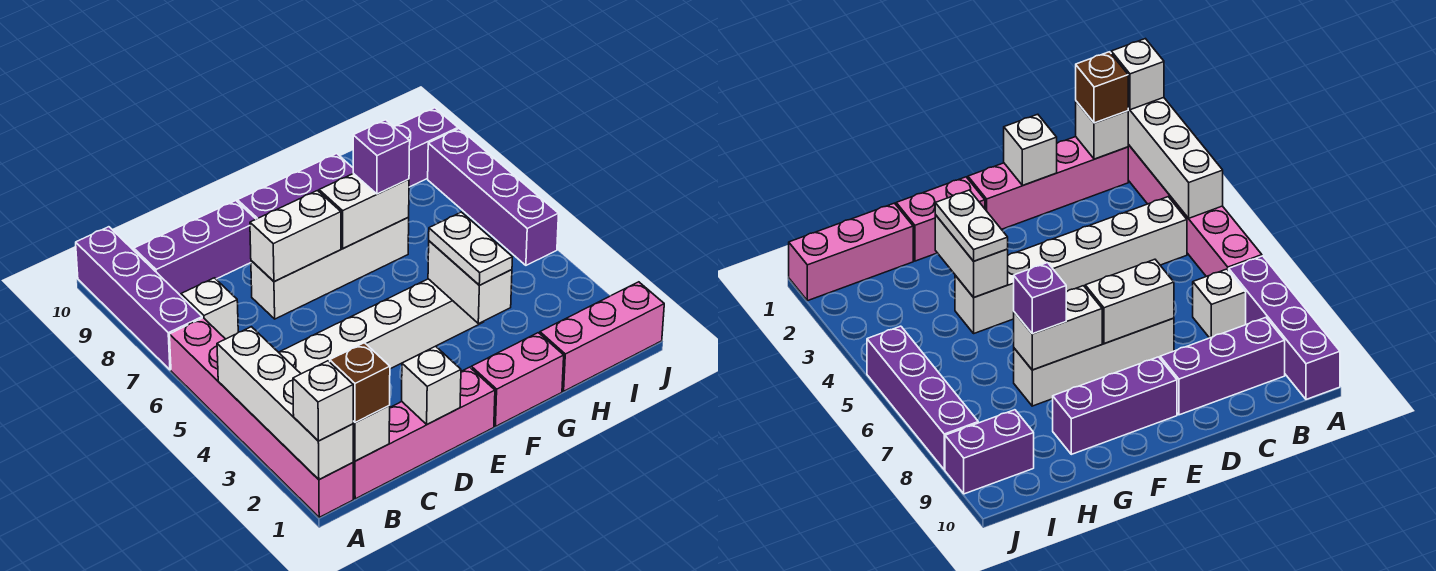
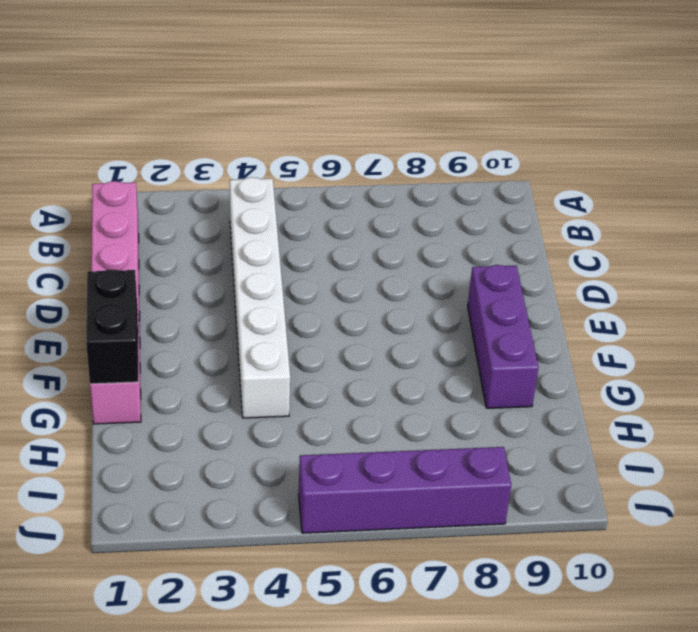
black 1x2 brick [86,269,138,384] -> none
none -> pink 1x6 brick [170,318,353,517]
none -> purple 1x4 brick [76,227,202,370]
none -> white 1x1 brick [181,278,238,339]

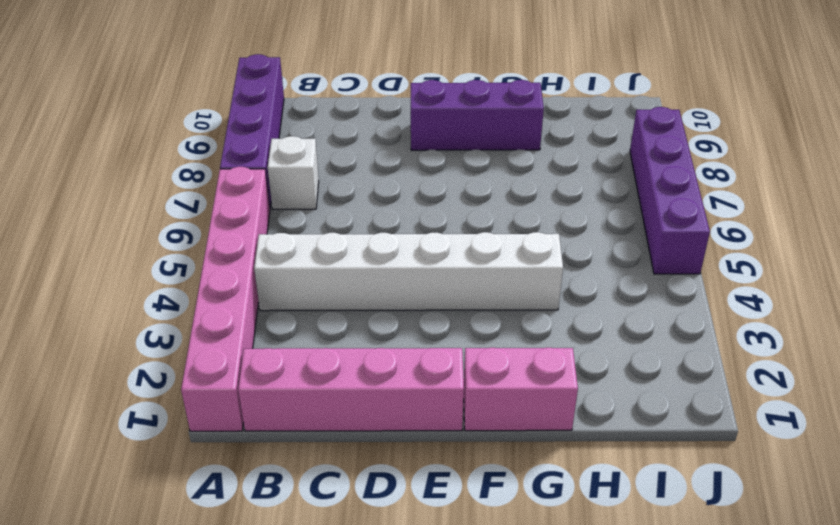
none -> purple 1x3 brick [134,201,256,296]
none -> white 1x4 brick [251,218,409,319]
none -> pink 1x3 brick [540,282,664,391]

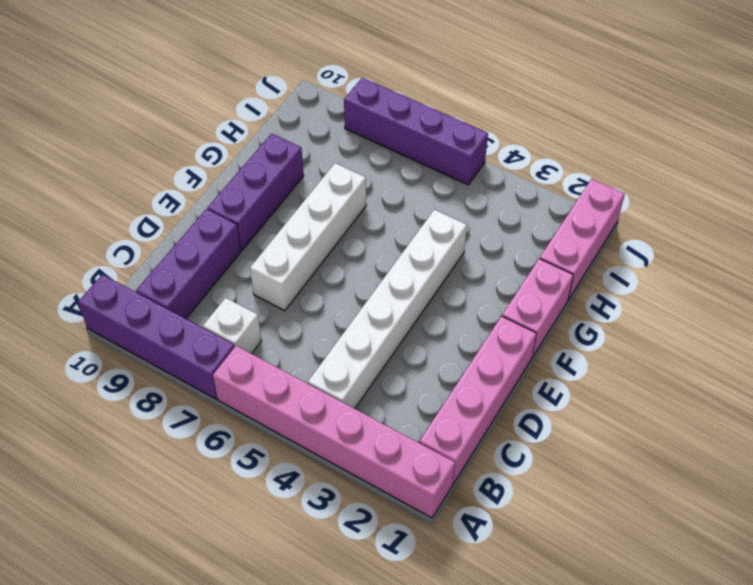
none -> purple 1x2 brick [394,108,458,187]
none -> white 1x4 brick [217,327,353,480]
none -> white 1x1 brick [353,406,390,461]

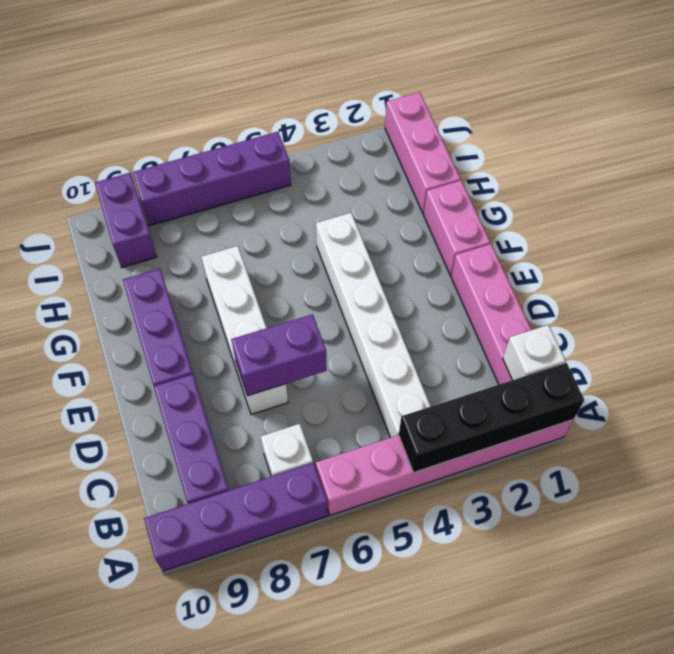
black 1x4 brick [399,363,584,473] -> white 1x4 brick [217,327,353,480]
purple 1x2 brick [231,314,327,396] -> white 1x2 brick [250,191,341,282]
none -> white 1x1 brick [402,346,461,424]
none -> white 1x2 brick [319,173,409,248]
none -> white 1x2 brick [428,241,512,324]

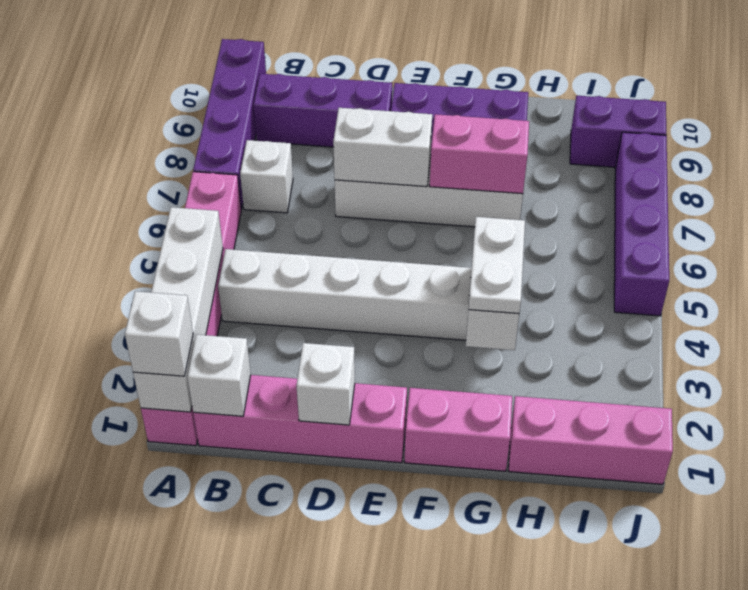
pink 1x2 brick [430,114,529,194] -> white 1x2 brick [319,173,409,248]
none -> brown 1x1 brick [330,343,390,423]
none -> purple 1x1 brick [353,120,410,194]

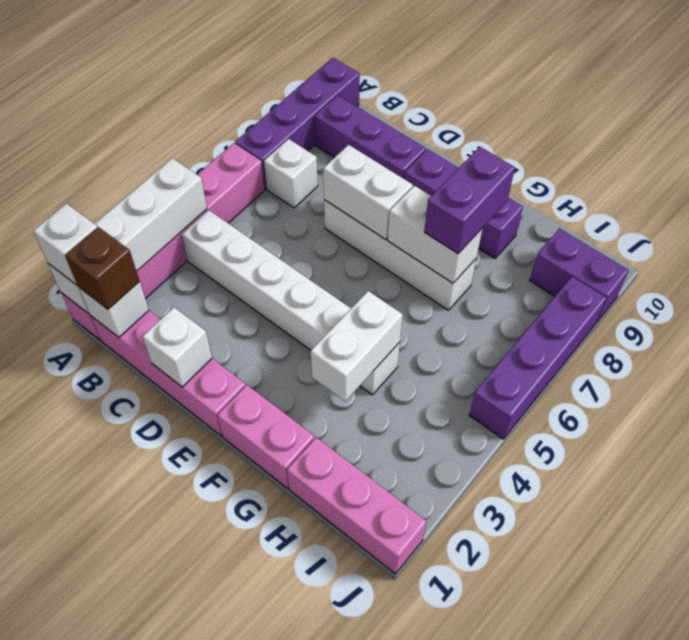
purple 1x2 brick [424,147,515,254] -> purple 1x1 brick [353,120,410,194]
none -> white 1x2 plate [429,212,512,285]

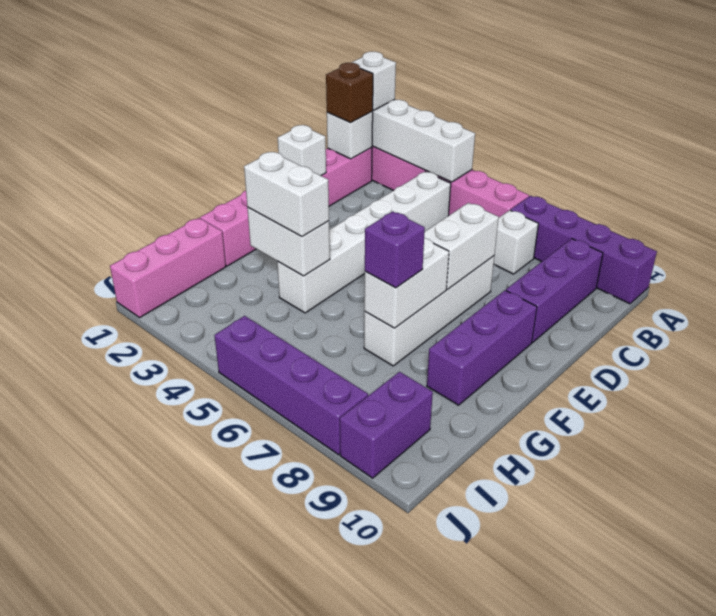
white 1x2 brick [244,152,329,236] -> white 1x2 plate [429,212,512,285]

